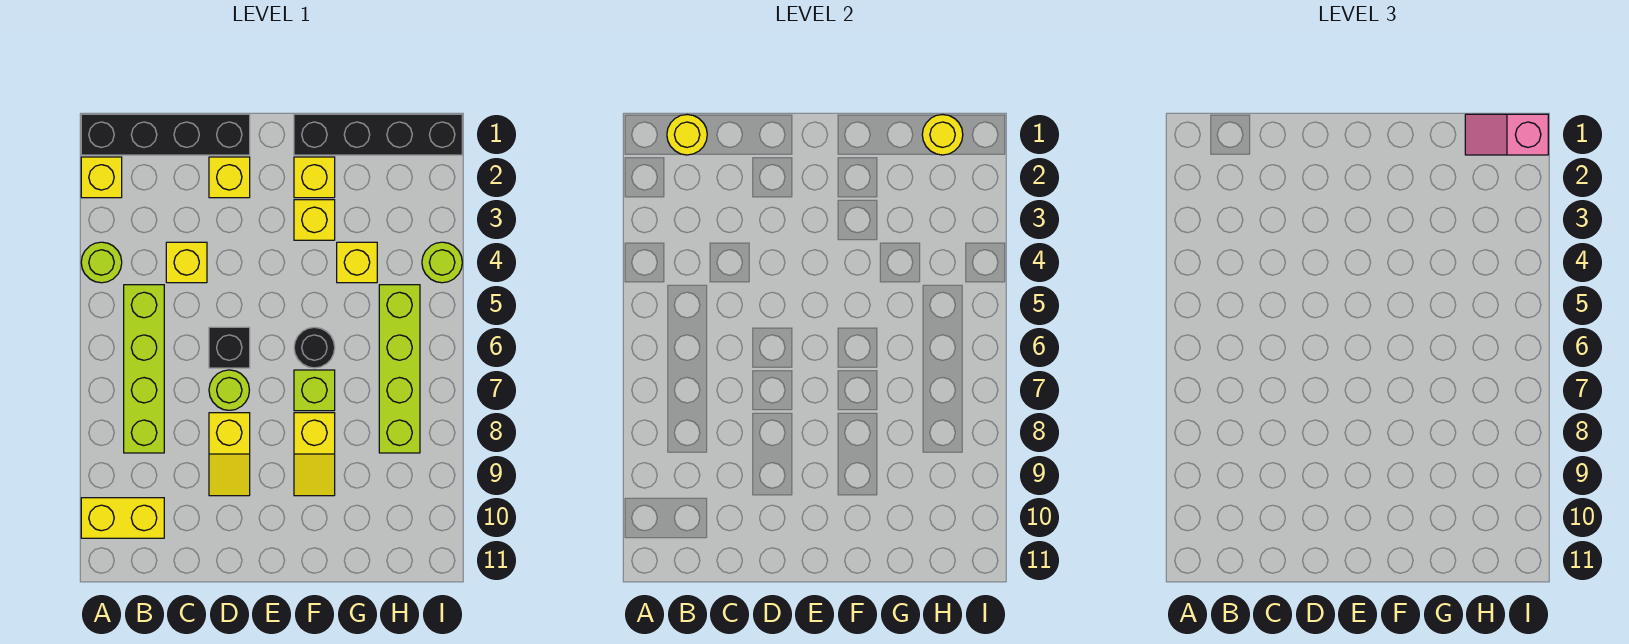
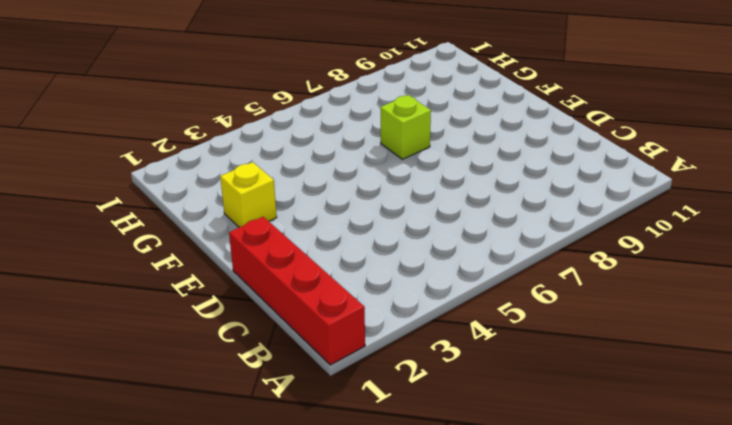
red 1x4 brick [229,217,365,365] -> black 1x4 brick [81,114,250,155]
none -> yellow 1x1 brick [81,157,122,198]
none -> lime 1x1 round brick [81,242,122,283]
none -> yellow 1x2 brick [81,498,164,538]

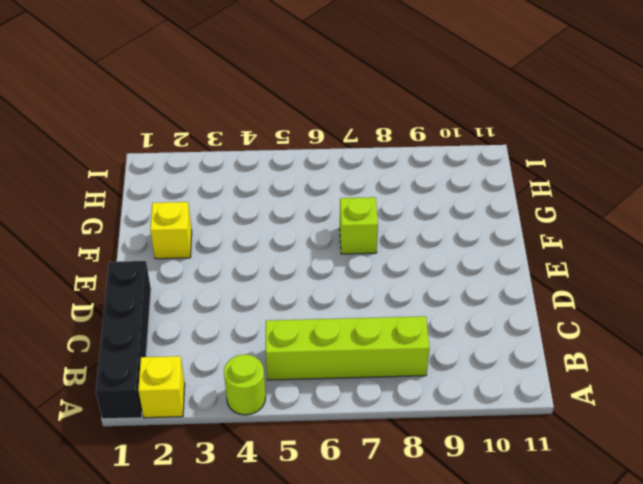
none -> yellow 1x2 brick [81,498,164,538]
none -> yellow 1x1 brick [166,242,207,283]
none -> yellow 1x1 brick [209,157,250,198]

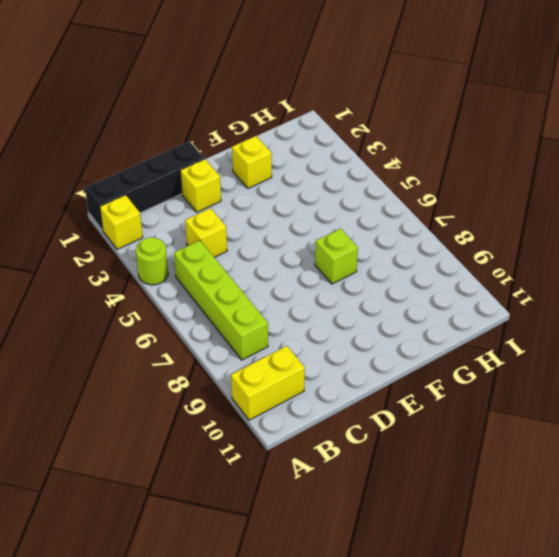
none -> black 1x1 brick [209,327,250,368]
none -> lime 1x1 round brick [209,370,249,410]
none -> yellow 1x2 slope [209,413,250,496]

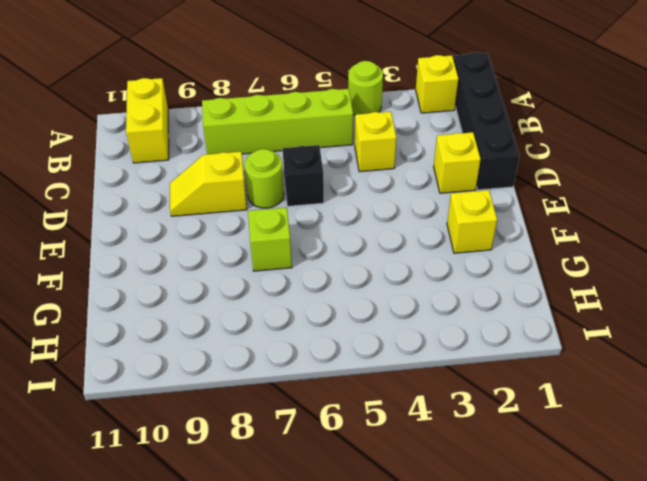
none -> black 1x4 brick [294,114,462,155]
none -> yellow 1x1 brick [294,200,335,240]
none -> black 1x1 round brick [294,327,335,368]

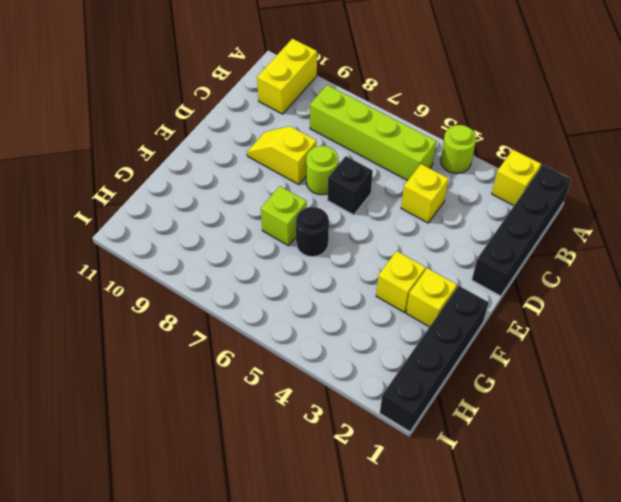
none -> yellow 1x1 brick [209,157,250,198]
none -> yellow 1x2 slope [294,413,335,496]
none -> yellow 1x1 brick [337,242,377,283]

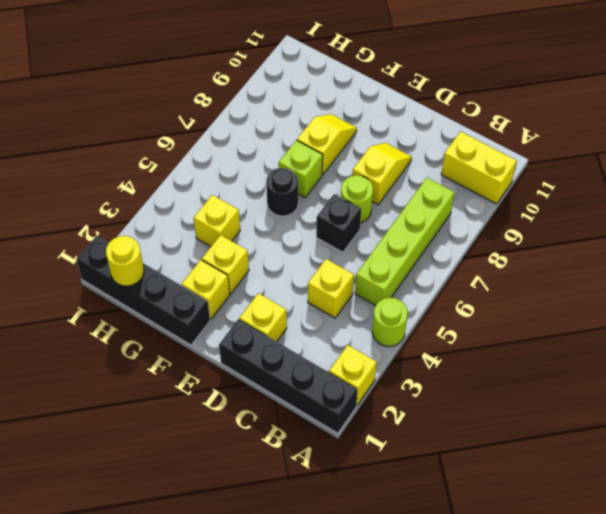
none -> lime 1x4 brick [379,285,420,453]
none -> lime 1x1 round brick [422,242,462,283]
none -> yellow 1x1 round brick [667,115,707,155]

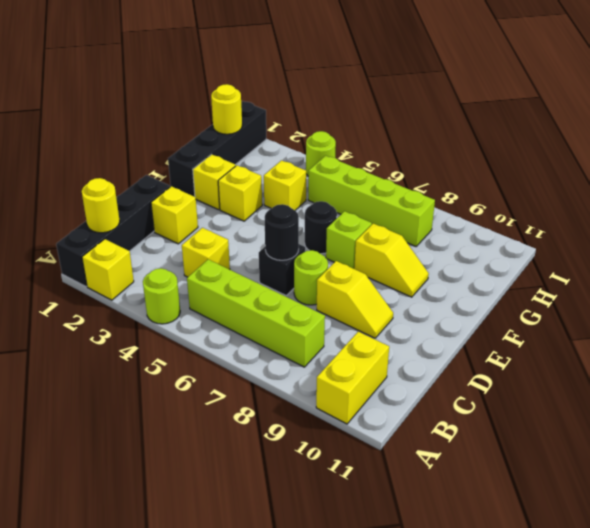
black 1x1 round brick [265,204,299,260] -> none
none -> pink 1x2 slope [1465,114,1548,155]

